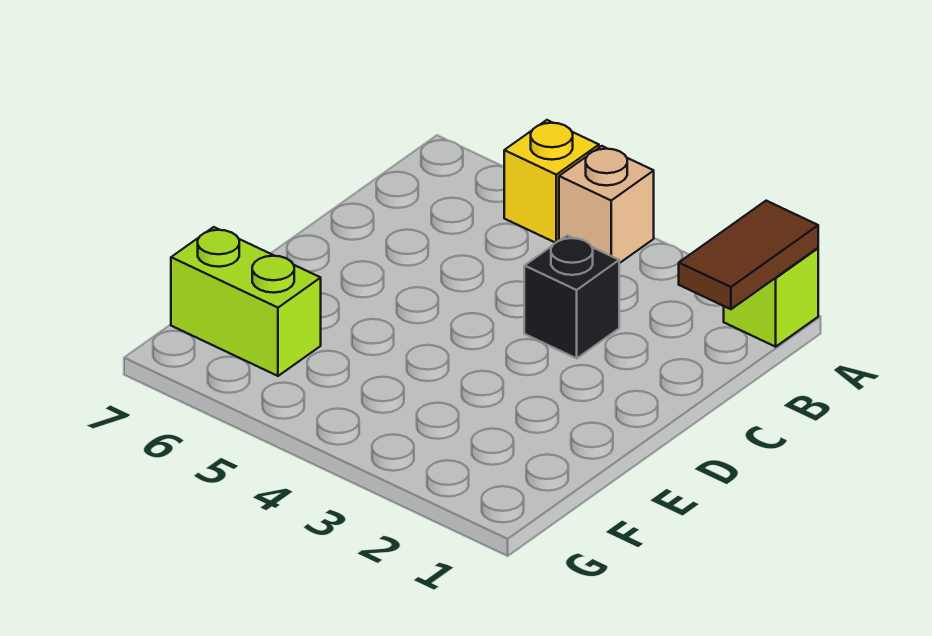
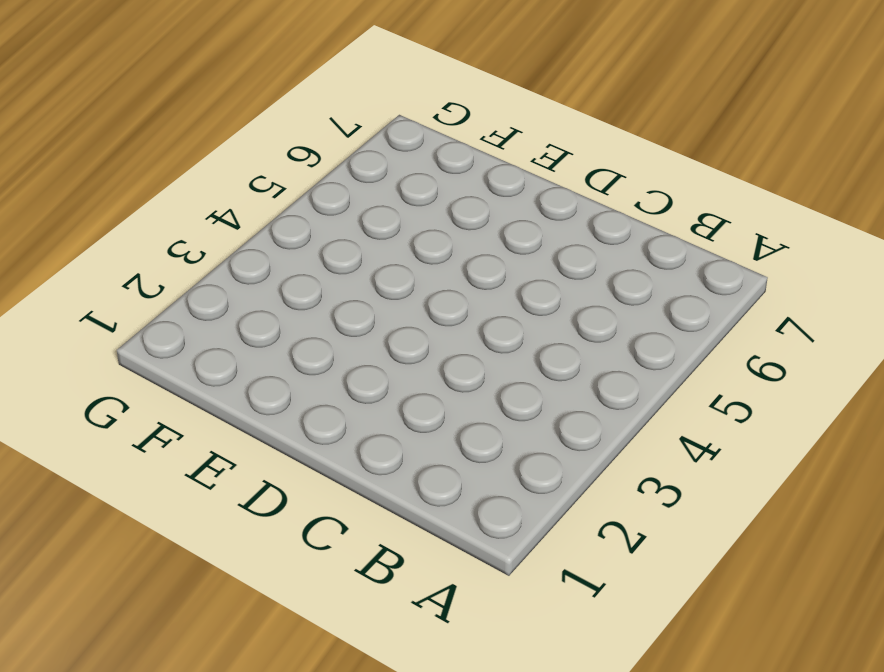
none -> lime 1x1 brick [724,248,818,347]
none -> tan 1x1 brick [559,146,654,263]

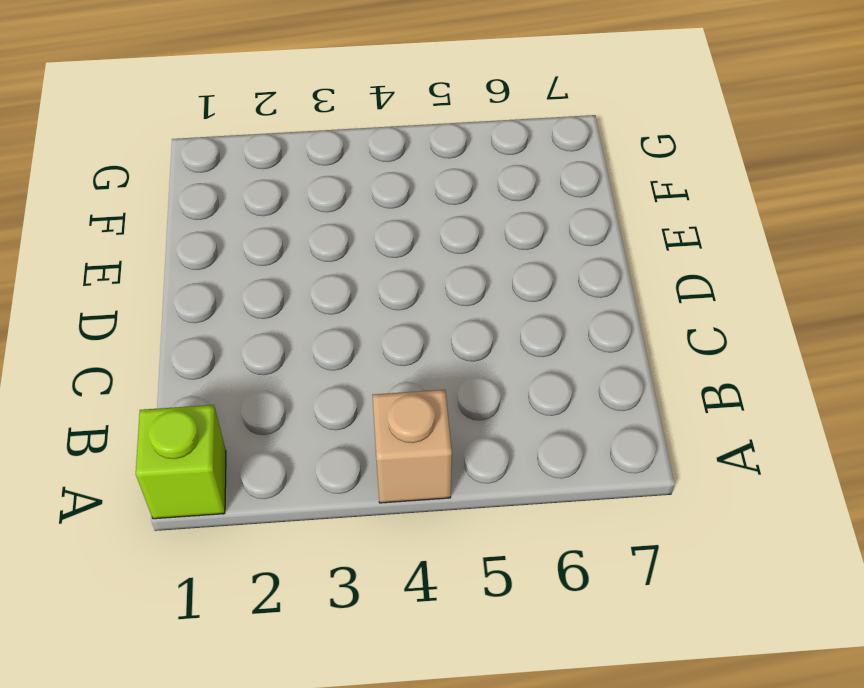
none -> yellow 1x1 brick [504,120,599,243]
none -> black 1x1 brick [524,235,619,358]

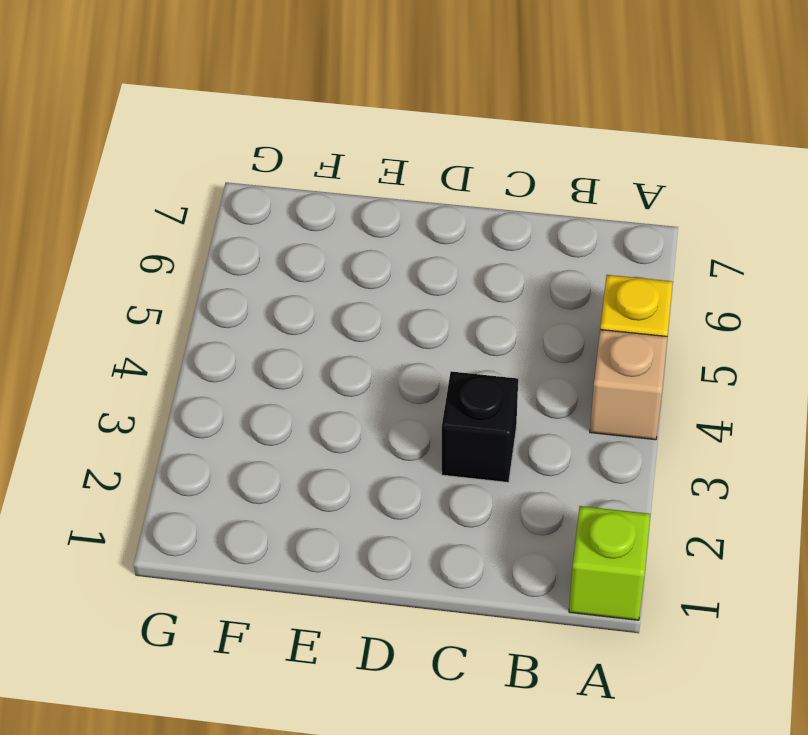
none -> lime 1x2 brick [171,227,321,376]
none -> brown 1x2 tile [679,201,818,309]

